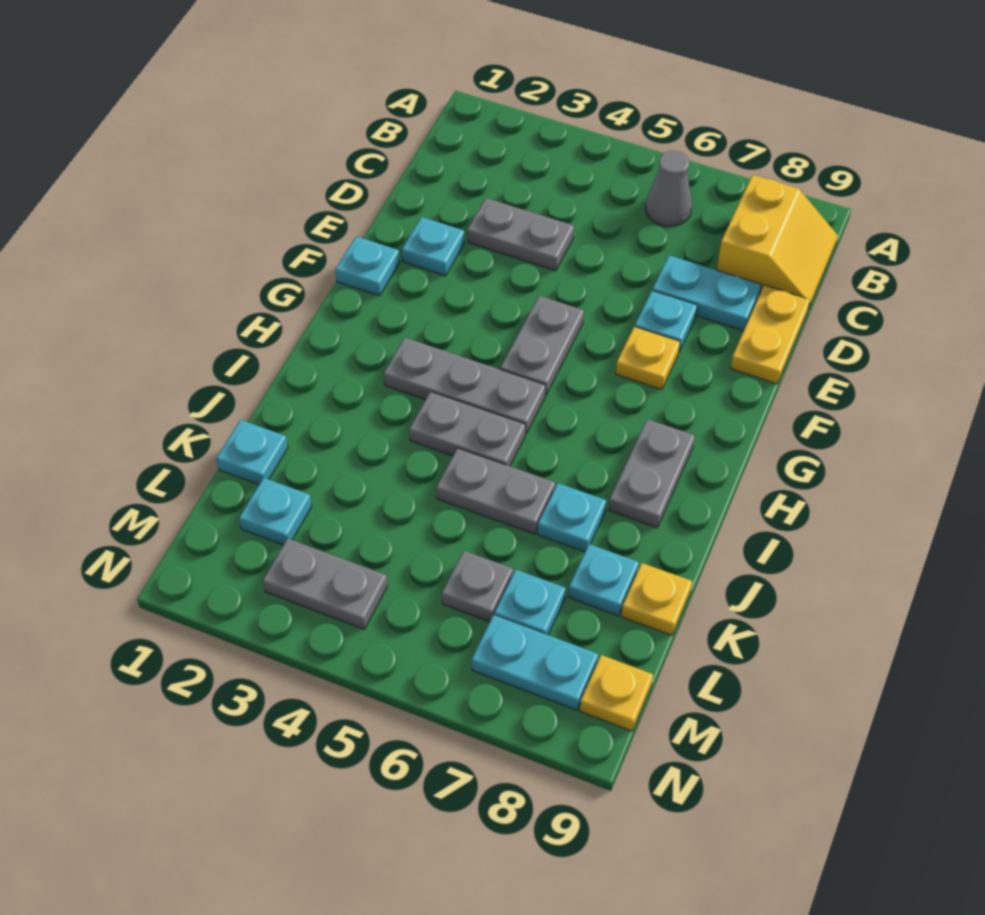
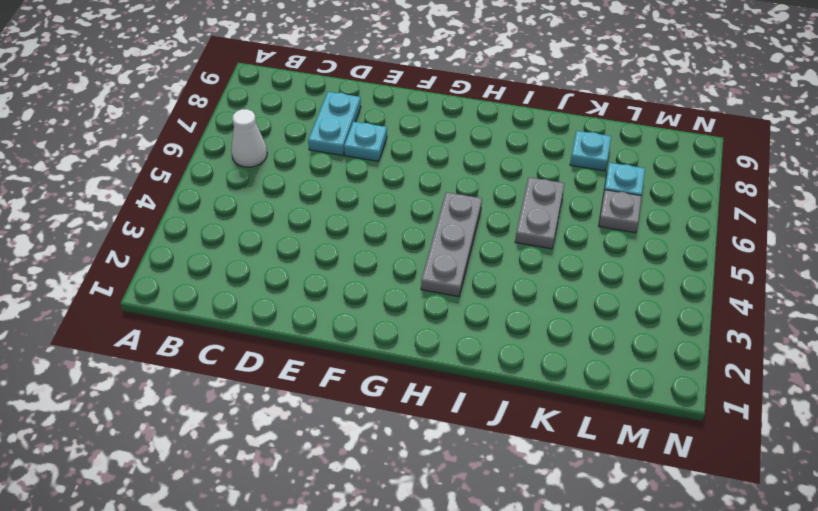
white 1x1 cone [231,109,267,167] -> grey 1x1 cone [646,151,692,226]
none -> yellow 2x2 slope [717,175,838,309]
none -> grey 1x2 plate [467,198,574,271]
none -> yellow 1x2 plate [730,285,810,384]

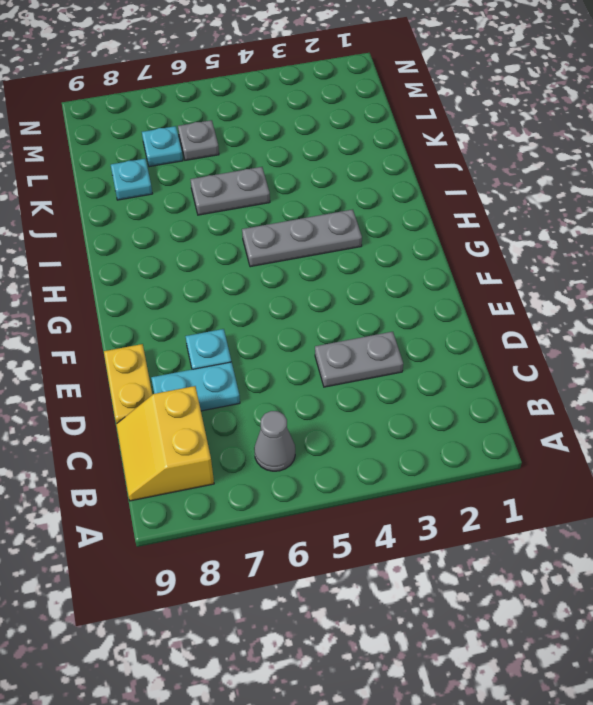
none -> cyan 1x1 plate [402,217,464,276]
none -> cyan 1x1 plate [335,236,400,296]
none -> grey 1x2 plate [501,296,584,395]

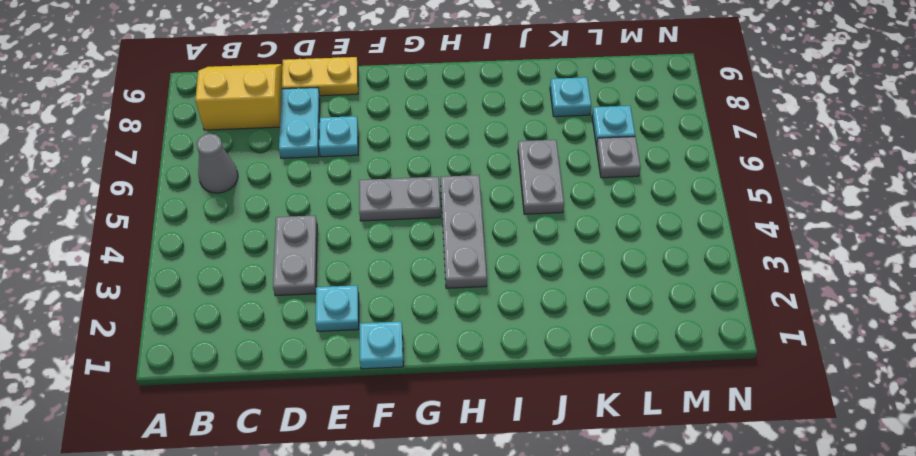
none -> yellow 1x1 plate [616,327,680,390]
none -> grey 1x2 plate [609,419,695,528]
none -> grey 1x2 plate [409,392,526,466]

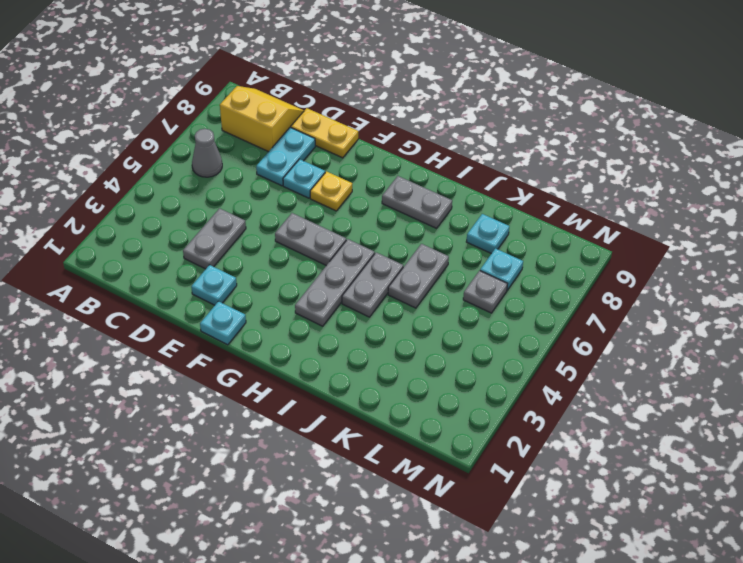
none -> cyan 1x1 plate [538,483,606,552]
none -> cyan 1x1 plate [216,420,288,484]
none -> yellow 1x1 plate [621,563,692,635]

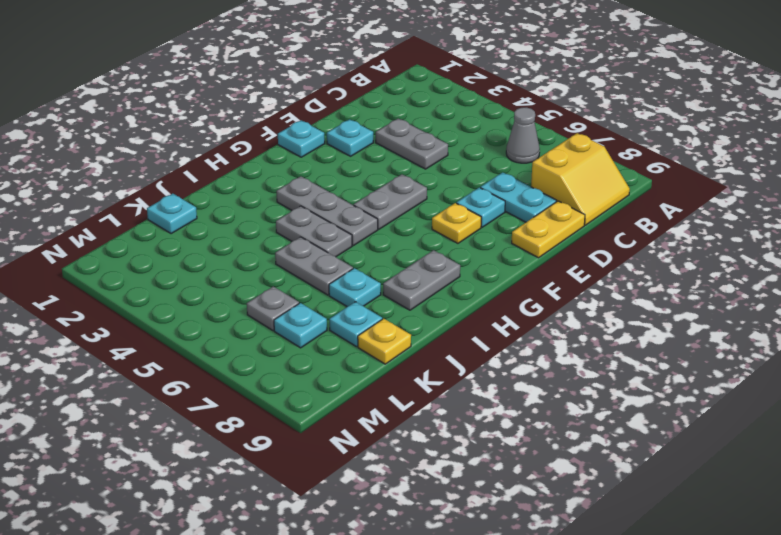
none -> cyan 1x1 plate [239,478,312,545]
none -> grey 1x2 plate [263,539,387,629]
none -> cyan 1x2 plate [472,615,598,710]

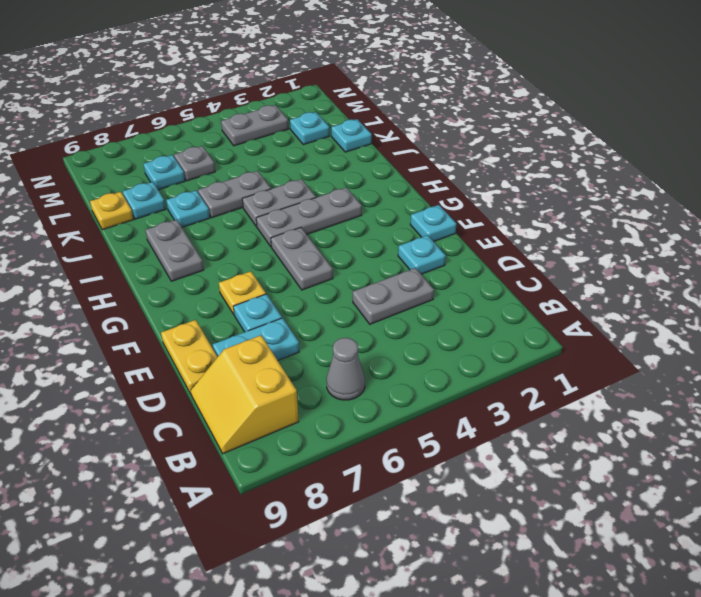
none -> cyan 1x2 plate [472,615,598,710]
none -> yellow 1x1 plate [580,655,653,731]

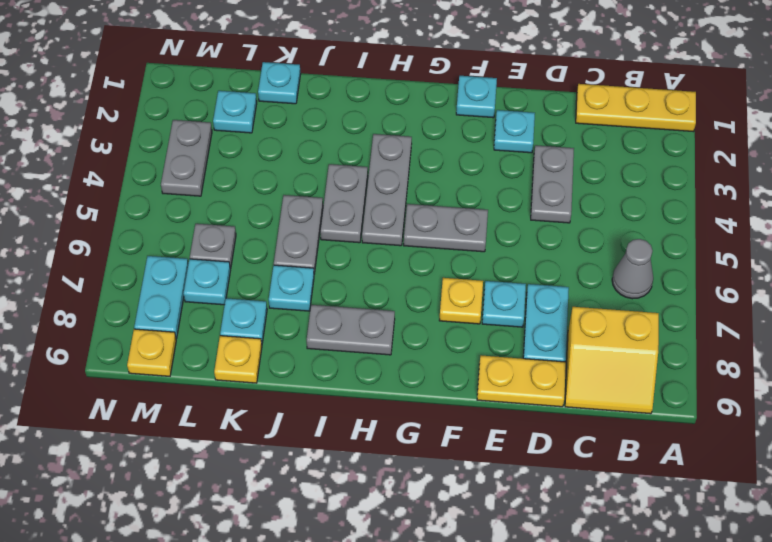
yellow 1x3 plate [576,84,696,132] -> none

